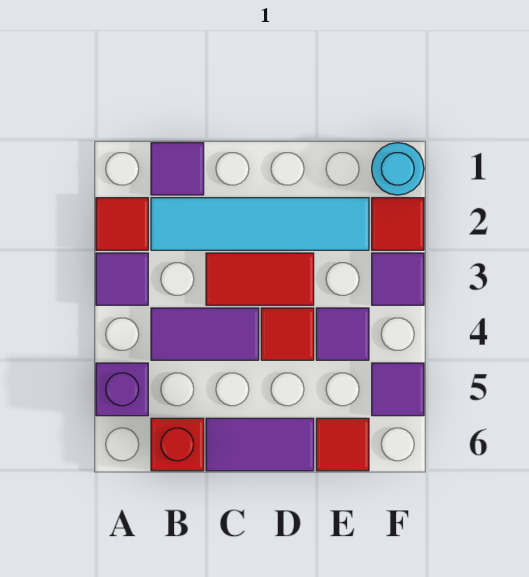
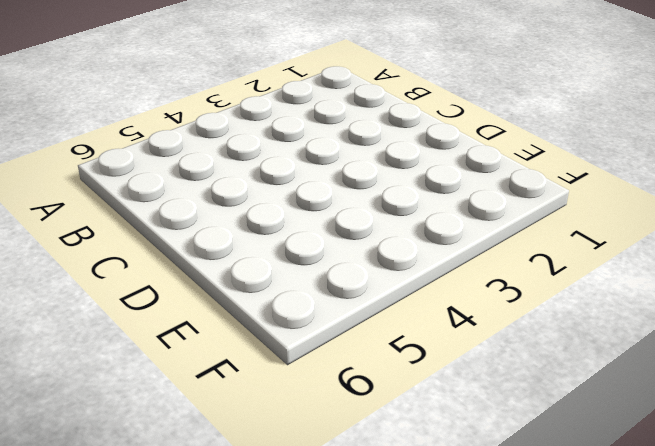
none -> red 1x1 tile [96,198,148,250]
none -> purple 1x1 tile [96,253,148,305]
none -> purple 1x1 brick [96,363,148,416]

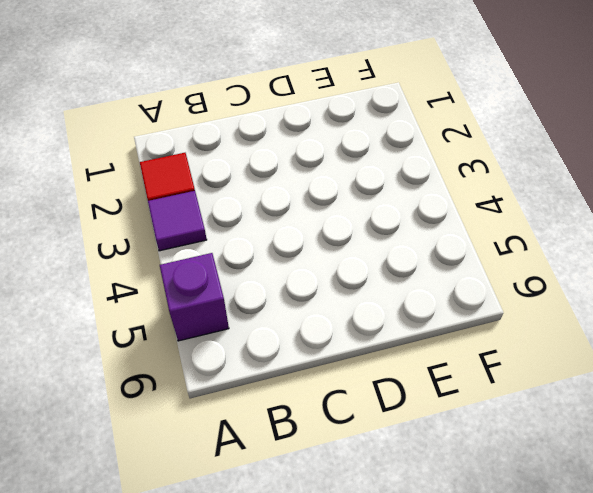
none -> purple 1x1 tile [151,143,204,195]
none -> cyan 1x4 tile [151,198,369,250]
none -> purple 1x2 tile [151,308,259,360]

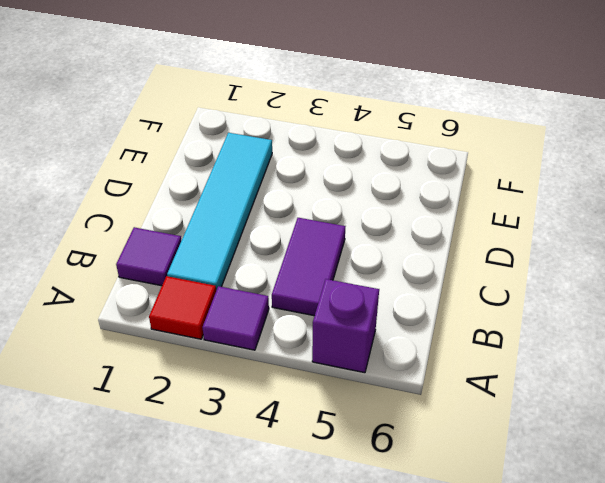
none -> red 1x1 brick [151,418,204,471]
none -> red 1x2 tile [206,253,314,305]
none -> purple 1x2 tile [206,418,314,471]

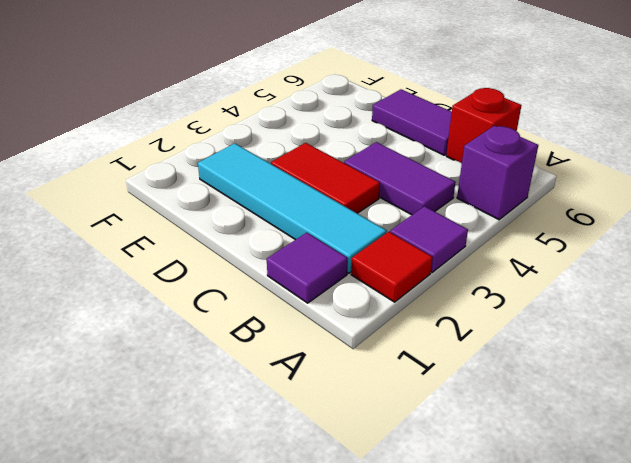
none -> red 1x1 tile [261,308,314,360]
none -> purple 1x1 tile [316,308,369,360]
none -> red 1x1 tile [316,418,369,471]

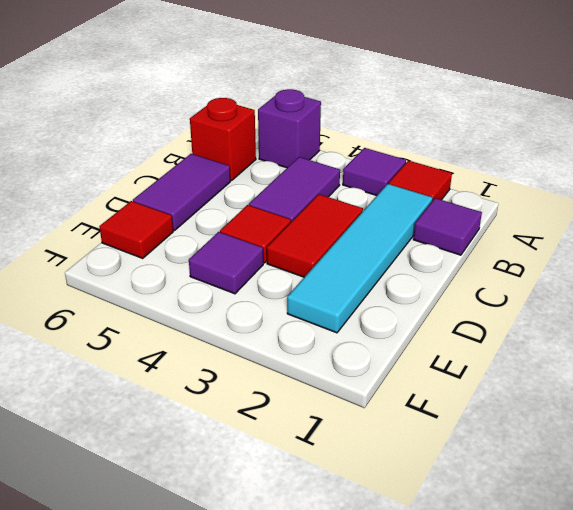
none -> cyan 1x1 round brick [372,143,424,195]
none -> red 1x1 tile [372,198,424,250]
none -> purple 1x1 tile [372,253,424,305]

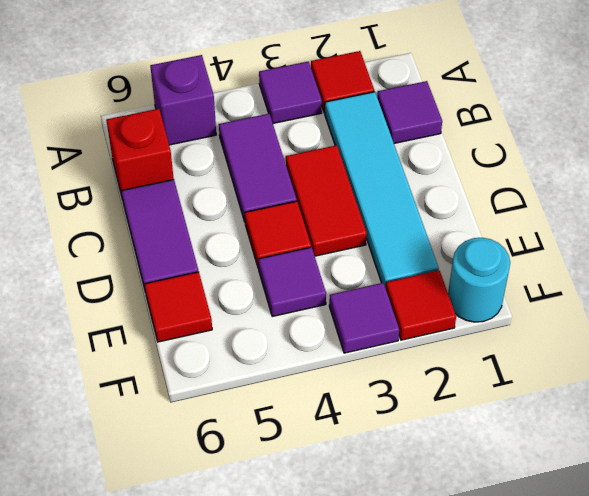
none -> purple 1x1 tile [372,363,424,416]

